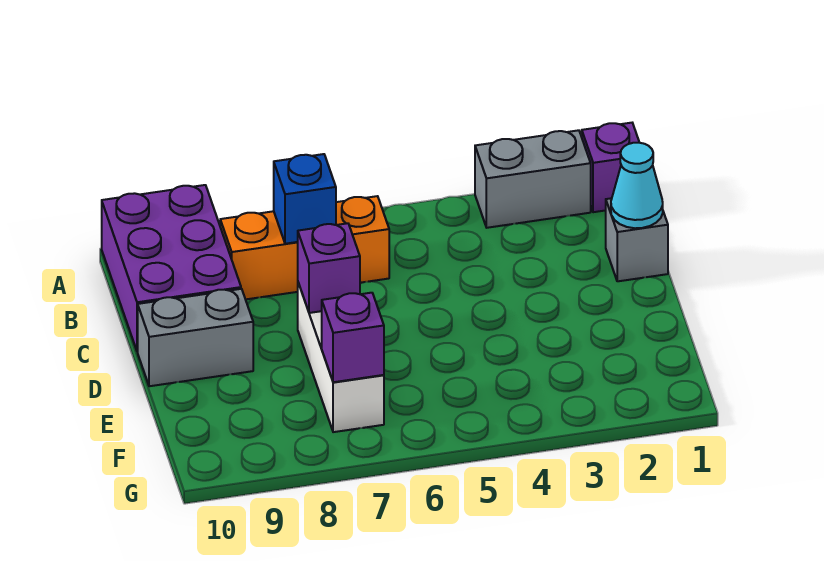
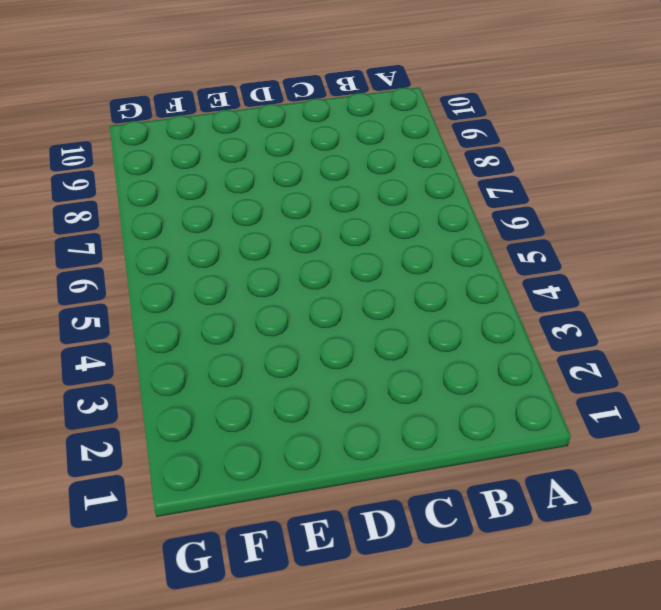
none -> purple 1x1 brick [582,123,639,212]
none -> grey 1x2 brick [475,130,591,228]

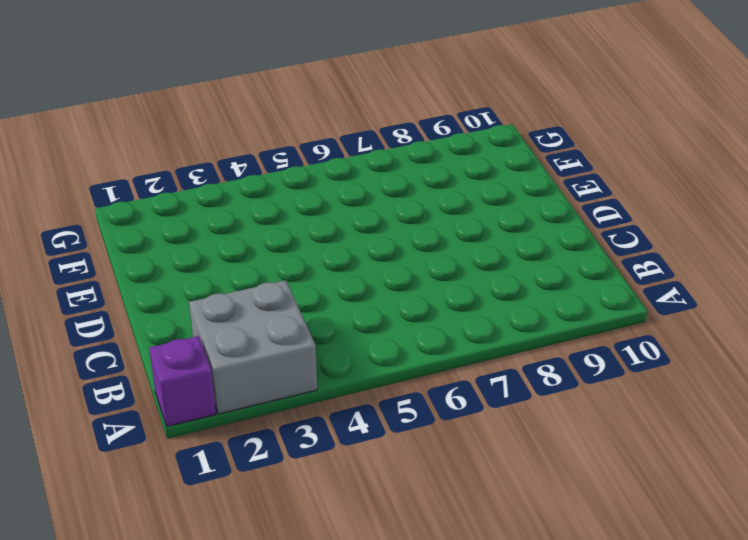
grey 2x2 brick [189,280,317,414] -> grey 1x2 brick [475,130,591,228]
none -> purple 2x3 brick [102,185,241,352]
none -> orange 1x3 brick [220,196,389,299]

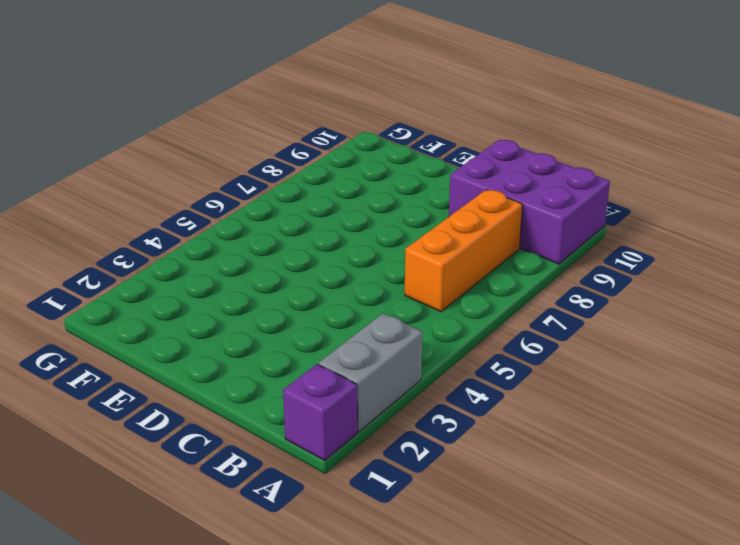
none -> grey 1x1 brick [606,198,668,281]
none -> white 1x3 brick [298,283,384,432]

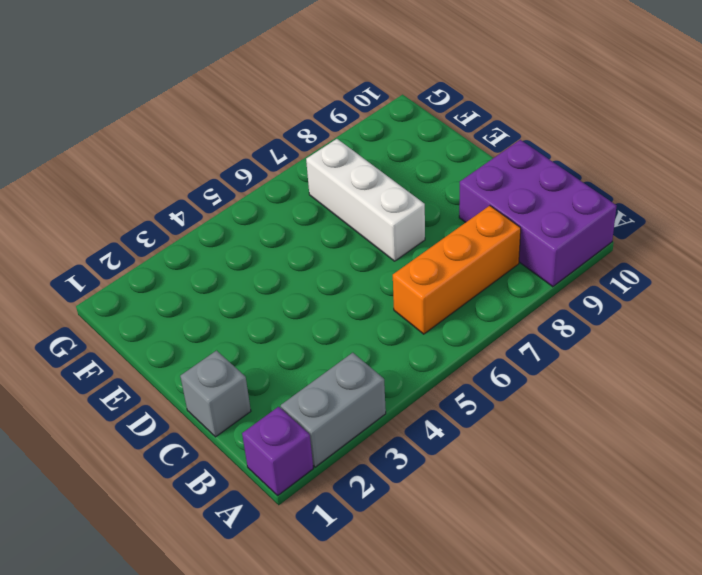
none -> grey 1x2 brick [138,289,253,386]
none -> blue 1x1 brick [274,154,336,244]

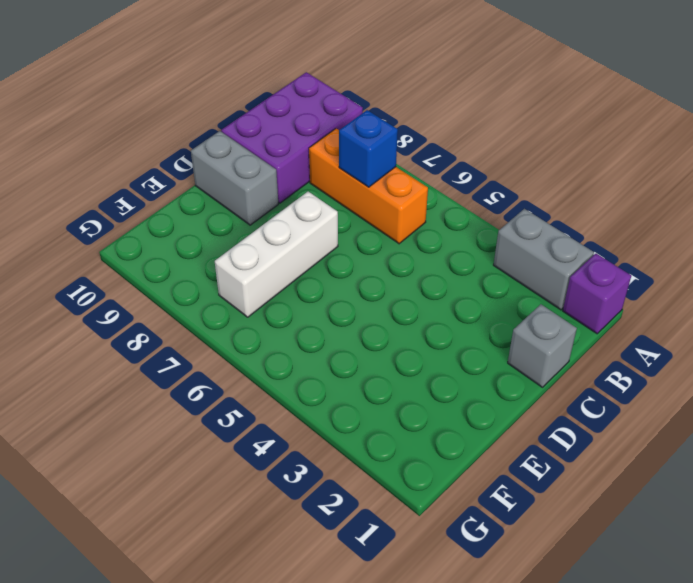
none -> cyan 1x1 cone [611,143,663,228]
none -> purple 1x1 brick [298,223,360,313]

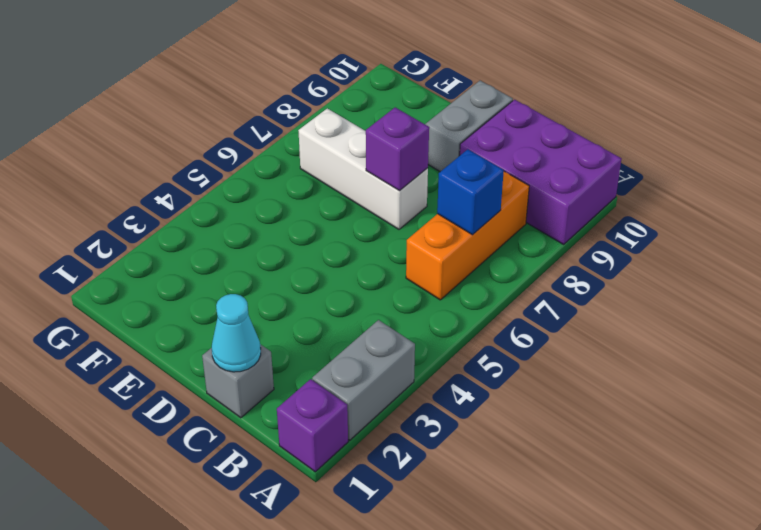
none -> purple 1x1 brick [322,293,384,382]

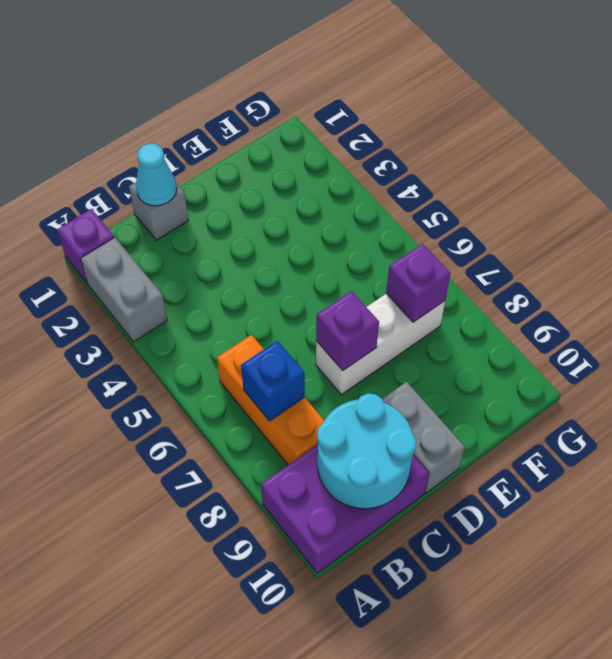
cyan 2x2 round brick [317,394,416,509] -> none

